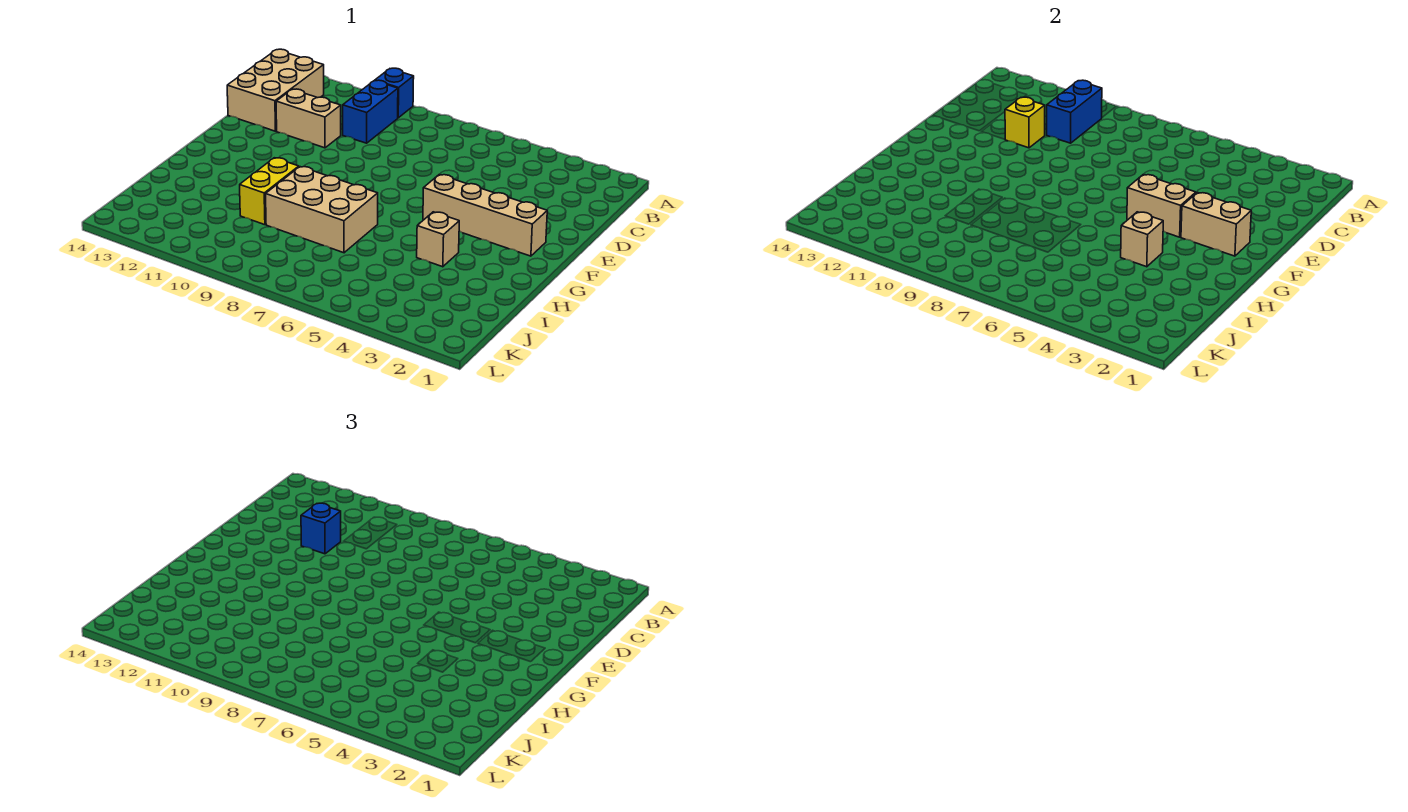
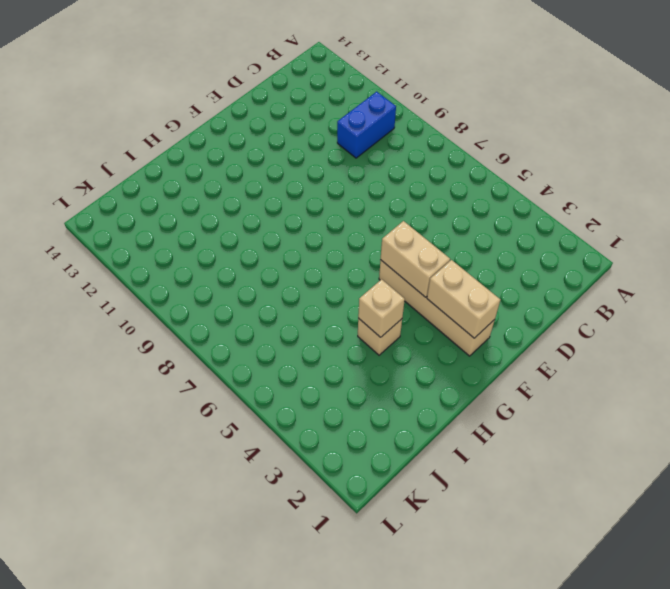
none -> blue 1x1 brick [375,68,414,118]
none -> tan 2x3 brick [227,49,324,131]
none -> tan 1x2 brick [276,89,341,148]

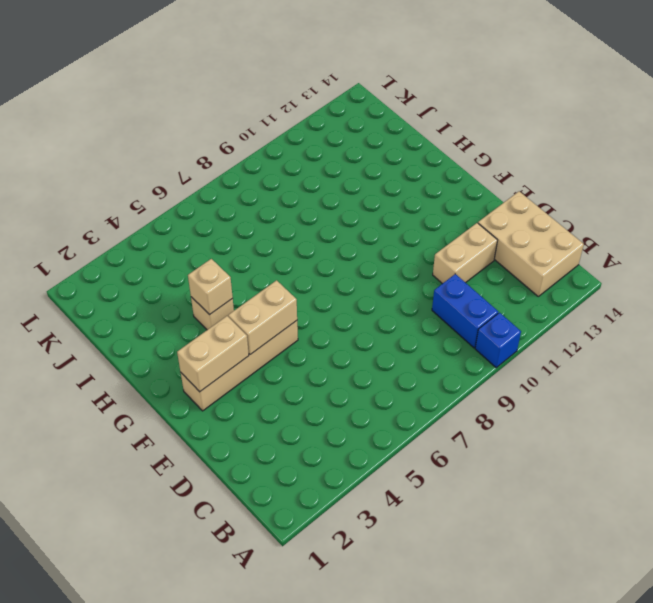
none -> tan 2x3 brick [266,167,378,253]
none -> yellow 1x2 brick [240,158,299,225]
none -> blue 1x2 brick [1047,80,1102,143]

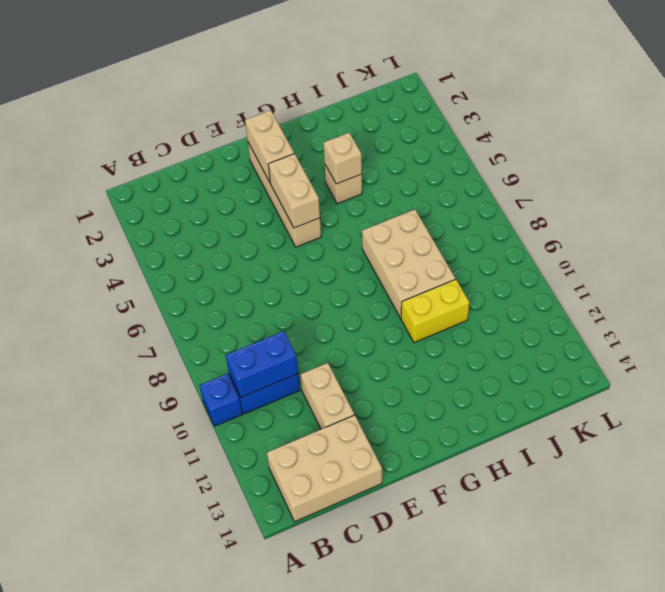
none -> yellow 1x1 brick [1005,97,1045,148]
none -> blue 1x1 brick [301,503,341,554]

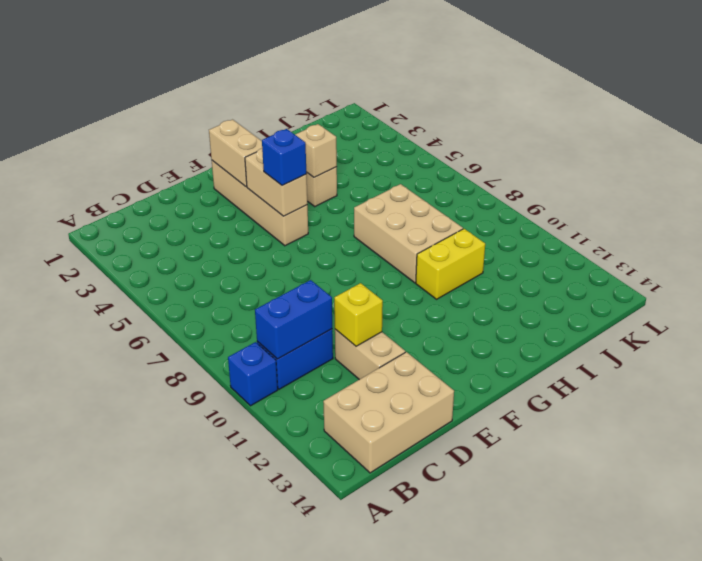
blue 1x1 brick [262,129,306,186] -> blue 1x1 brick moved to [301,503,341,554]

